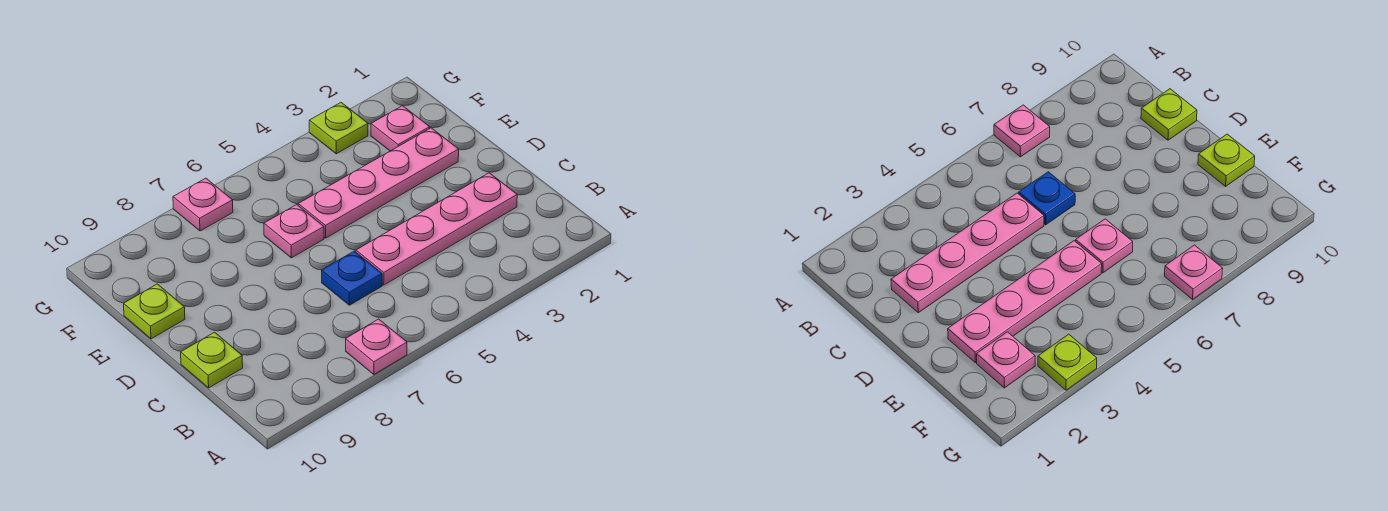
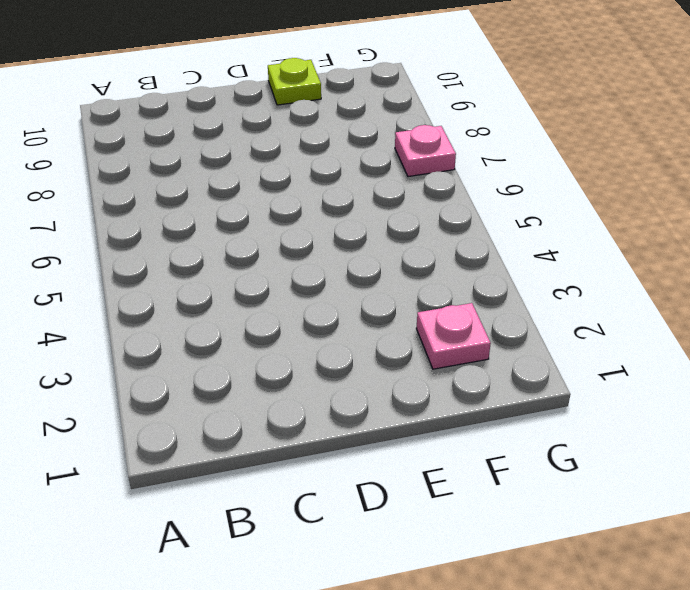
none -> pink 1x1 plate [346,319,407,374]
none -> pink 1x4 plate [356,173,517,285]

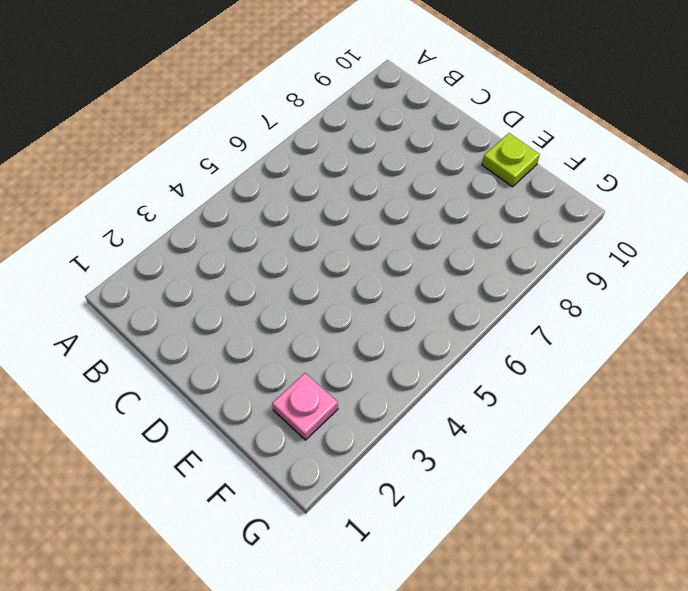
none -> pink 1x1 plate [346,319,407,374]
none -> pink 1x4 plate [356,173,517,285]

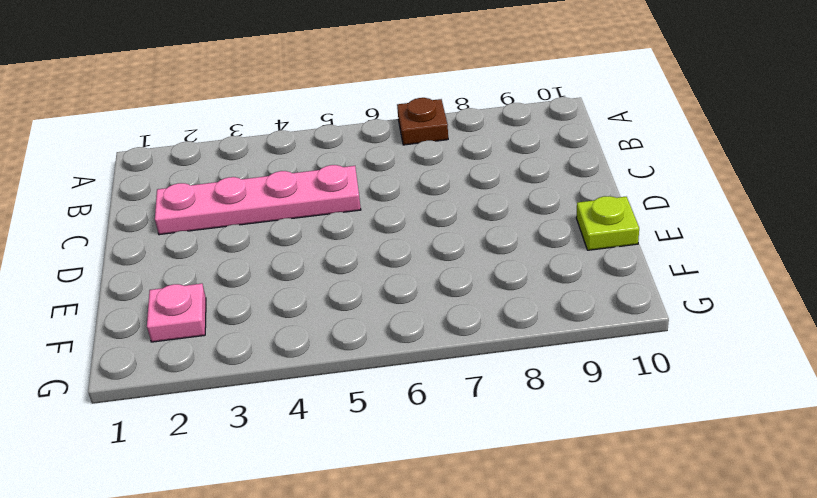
brown 1x1 plate [397,98,448,145] -> pink 1x1 plate [346,319,407,374]
none -> blue 1x1 plate [322,251,382,305]
none -> lime 1x1 plate [181,332,243,388]

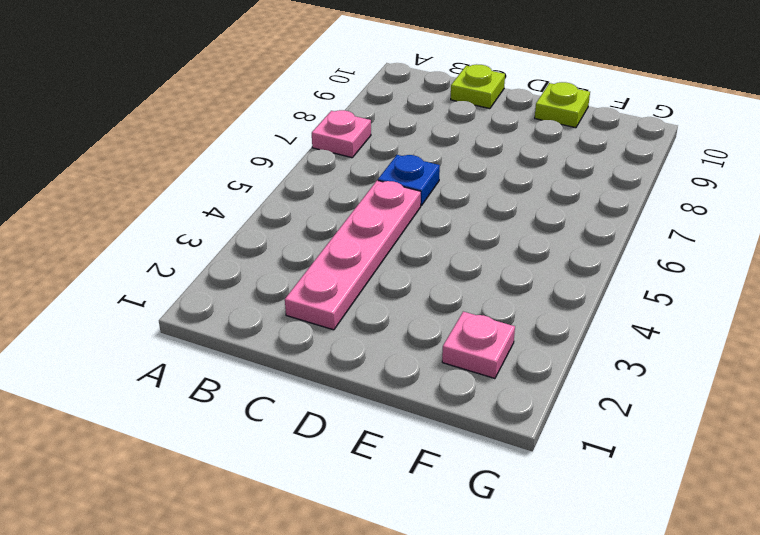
none -> pink 1x4 plate [298,128,459,238]
none -> pink 1x1 plate [264,205,324,258]

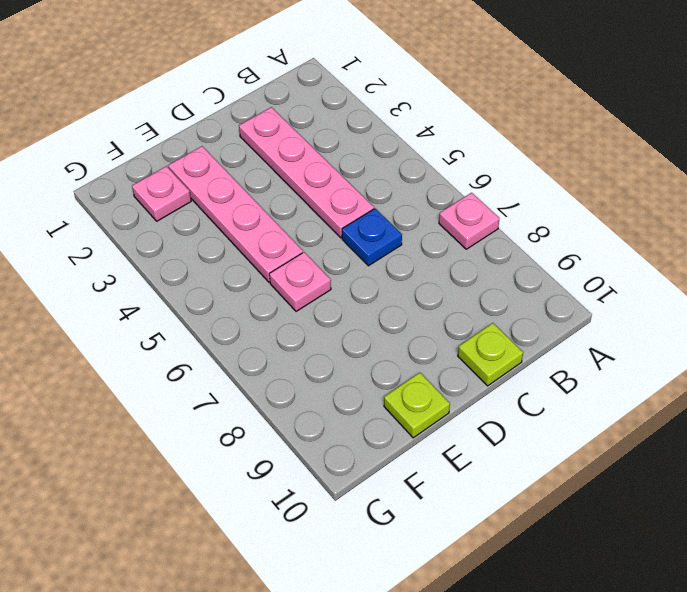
none -> lime 1x1 plate [309,103,368,154]
none -> pink 1x1 plate [173,178,233,231]

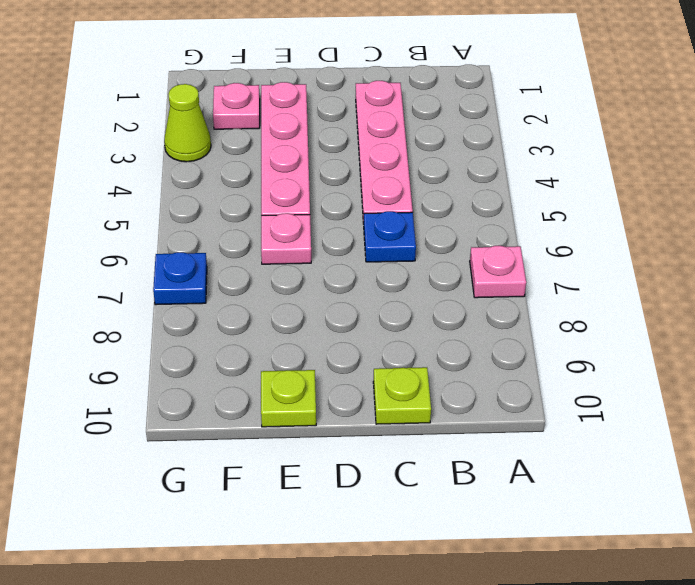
lime 1x1 cone [164,84,211,162] -> lime 1x1 plate [309,103,368,154]
blue 1x1 plate [153,252,207,305] -> pink 1x1 plate [173,178,233,231]

